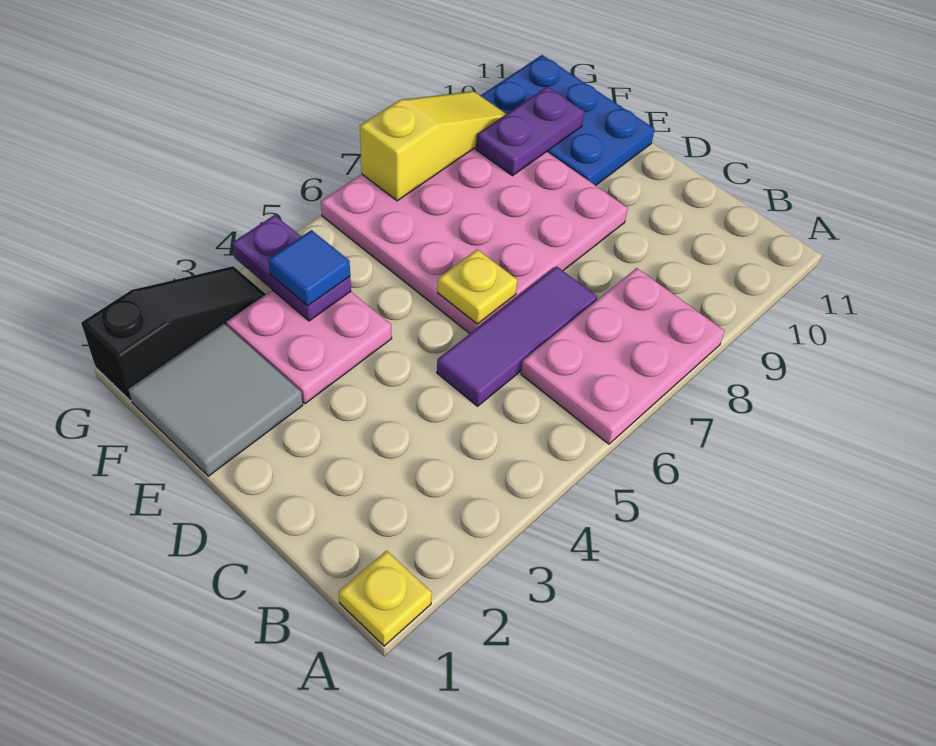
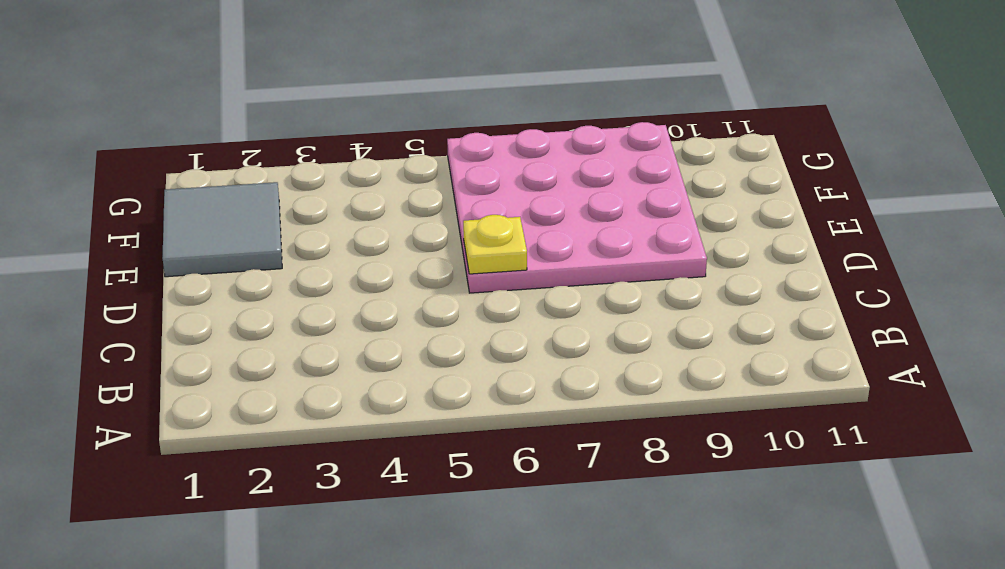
none -> yellow 1x1 plate [339,551,432,646]
none -> pink 2x3 plate [521,268,724,444]
none -> purple 1x3 tile [437,266,597,406]

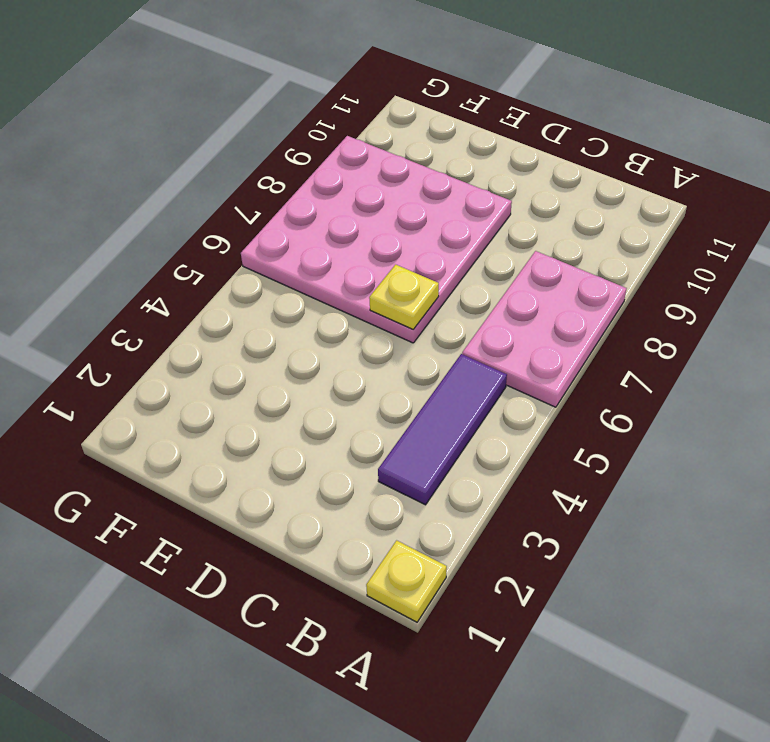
purple 1x3 tile [378,354,507,505] -> purple 1x3 tile moved to [437,266,597,406]
none -> grey 2x2 tile [128,324,303,476]
none -> pink 2x2 plate [226,290,392,404]
none -> blue 2x3 plate [481,55,655,186]

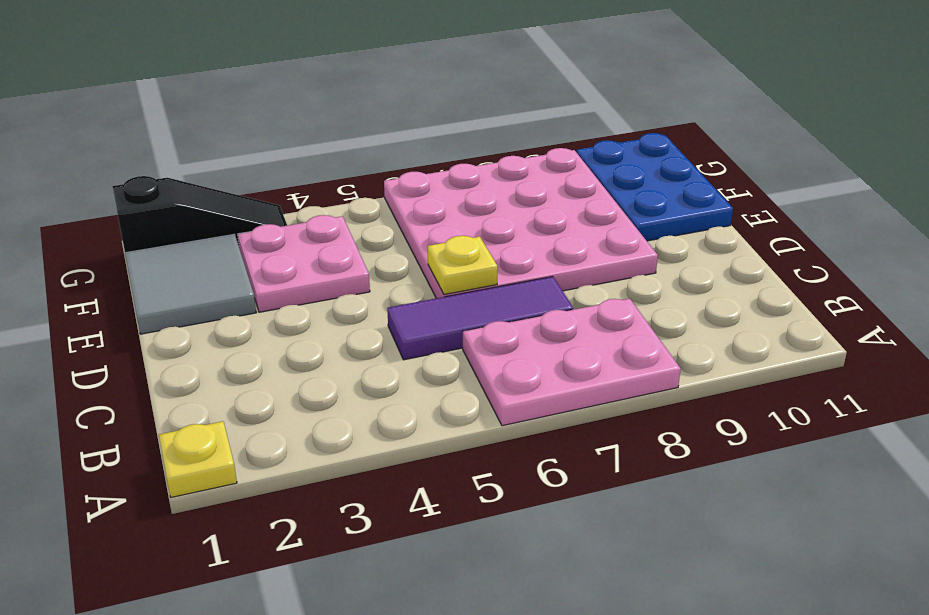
none -> purple 1x2 plate [232,215,351,321]
none -> purple 1x2 plate [476,87,584,176]
none -> yellow 1x3 slope [360,91,506,201]

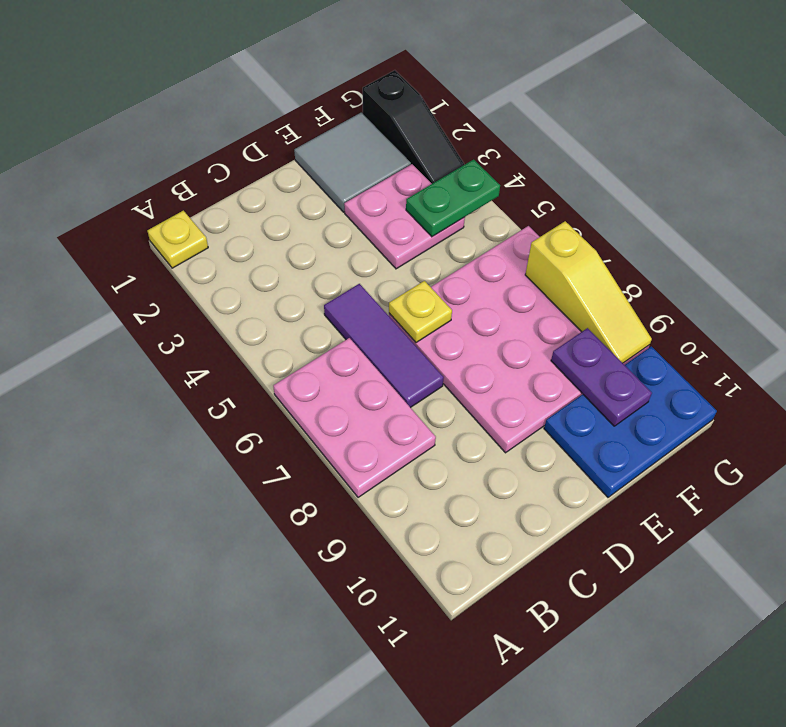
green 1x2 plate [406,159,500,237] -> purple 1x2 plate [232,215,351,321]
none -> blue 1x1 tile [268,230,350,306]

